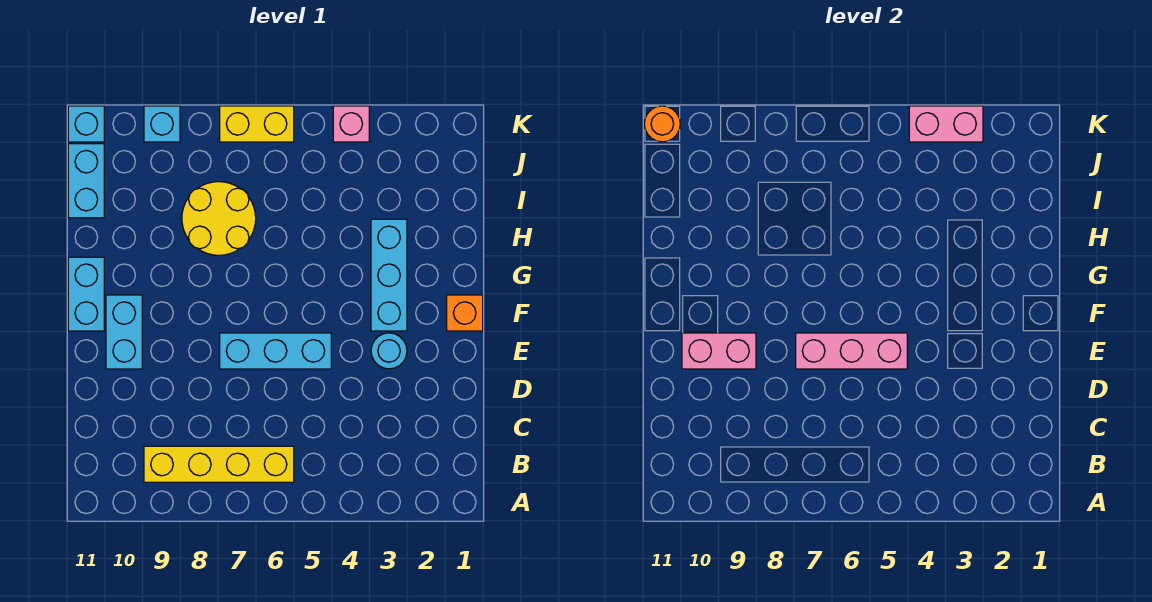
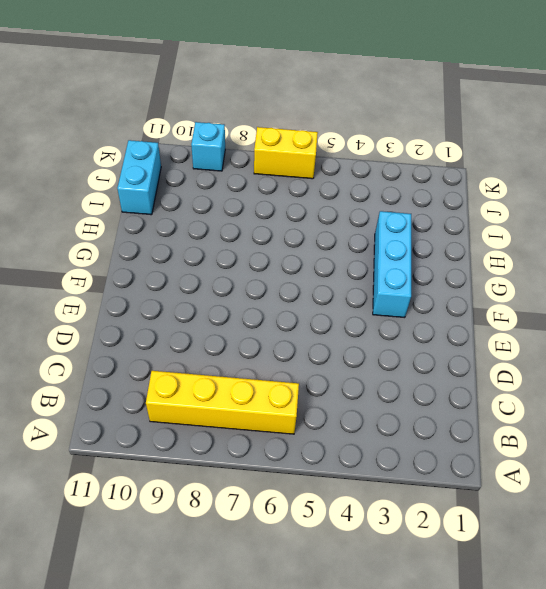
none -> cyan 1x1 round brick [371,333,407,369]
none -> cyan 1x3 brick [220,333,331,369]
none -> cyan 1x2 brick [106,295,142,369]

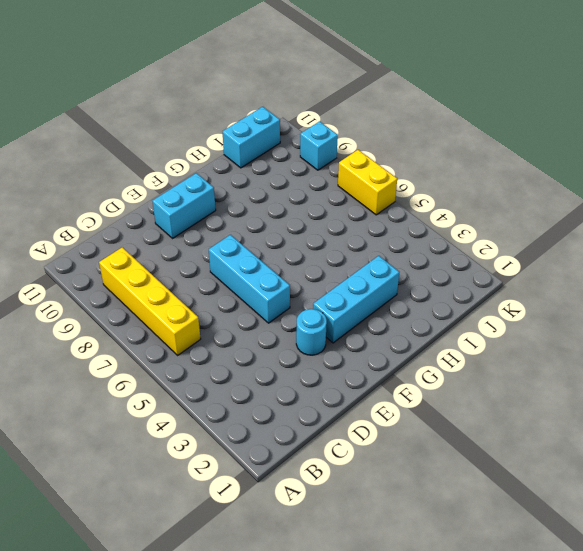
none -> orange 1x1 brick [447,295,483,331]
none -> cyan 1x2 brick [68,257,104,331]
none -> yellow 2x2 round brick [182,182,256,255]

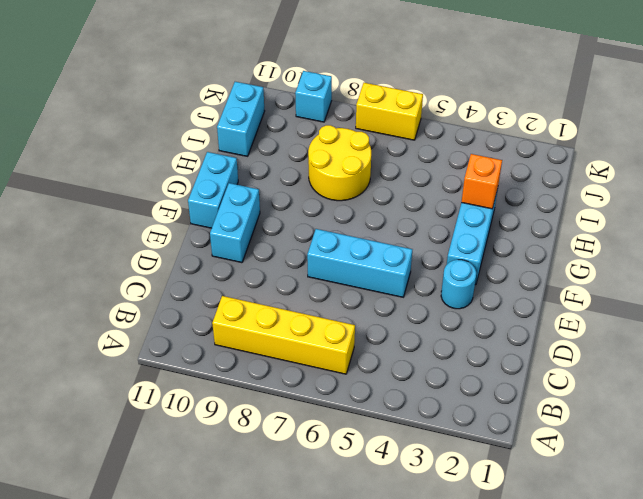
orange 1x1 brick [461,154,502,209] -> orange 1x1 brick moved to [447,295,483,331]
none -> pink 1x1 brick [333,106,369,142]
none -> cyan 1x1 brick [68,106,104,142]
none -> pink 1x3 brick [796,333,907,369]

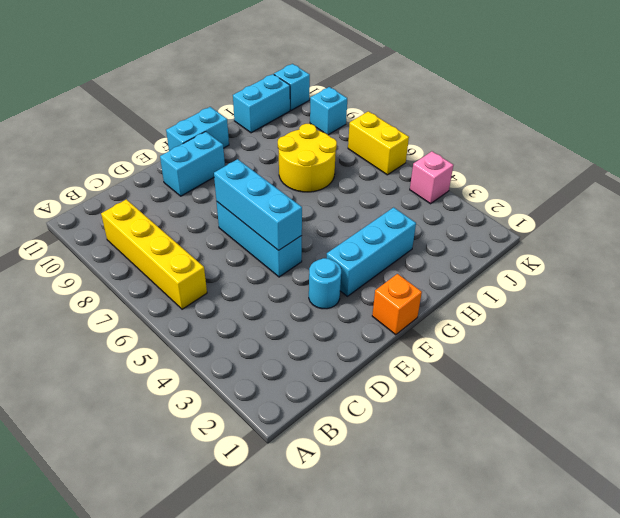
cyan 1x3 brick [214,159,302,251] -> pink 1x3 brick [796,333,907,369]
none -> pink 1x2 brick [682,333,756,369]
none -> pink 1x2 brick [909,106,983,142]
none -> orange 1x1 round brick [644,106,680,142]

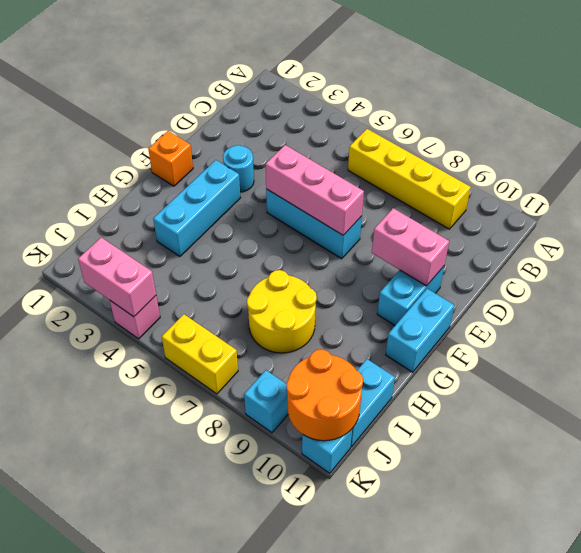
orange 2x2 round brick [287,349,363,441] -> orange 1x1 round brick [644,106,680,142]

